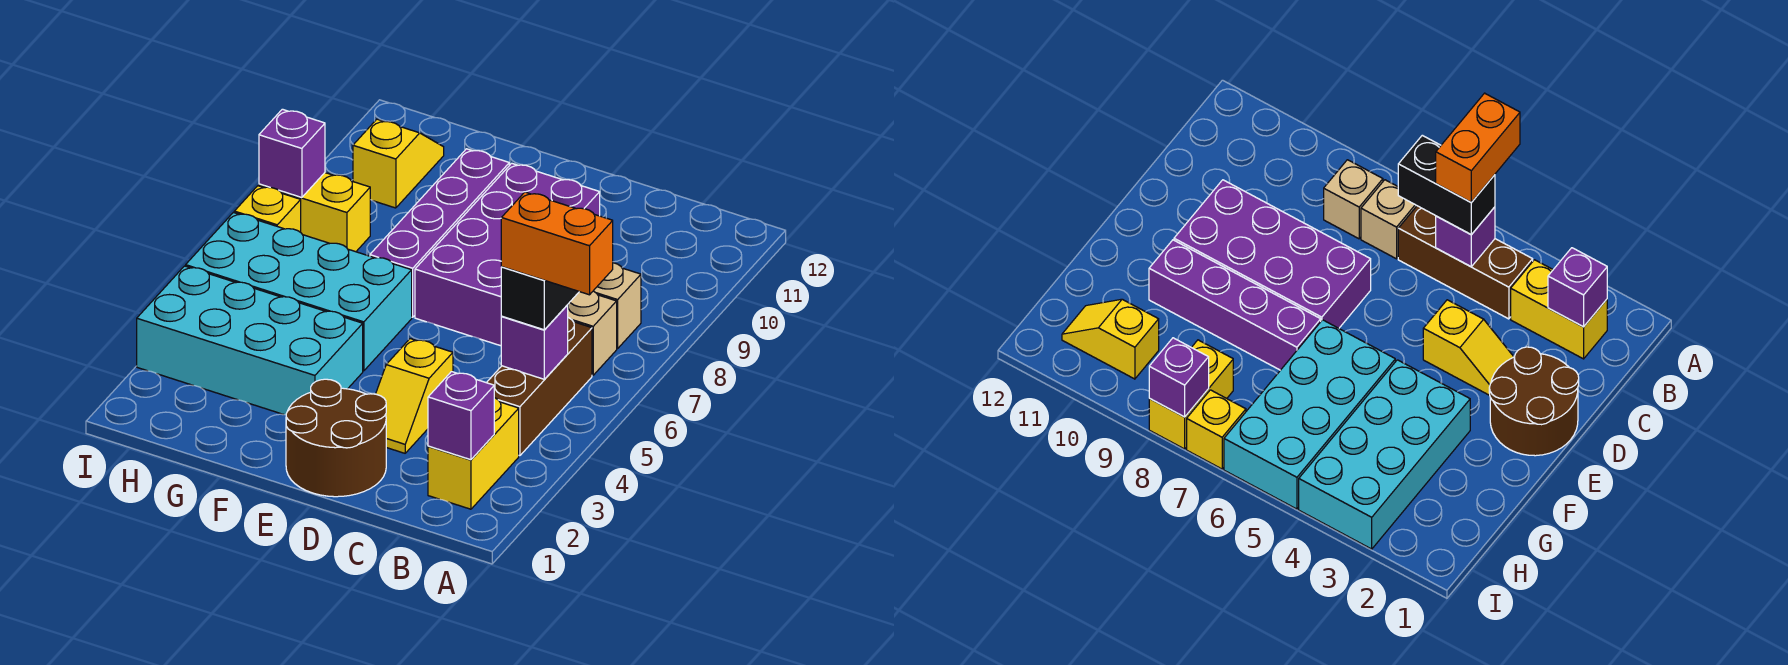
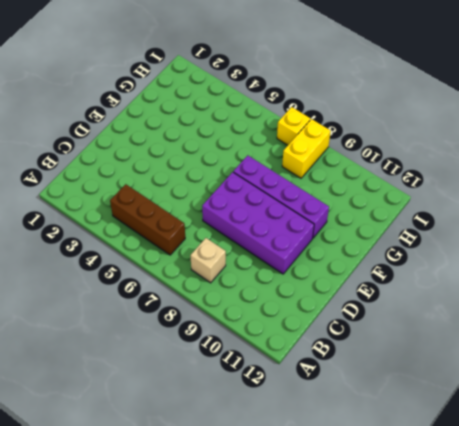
none -> yellow 1x2 brick [428,398,519,509]
none -> tan 1x1 brick [568,291,617,375]
none -> brown 2x2 round brick [286,379,386,497]

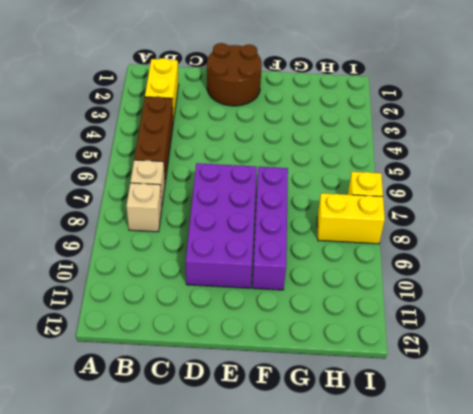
none -> yellow 1x2 slope [376,339,453,453]
none -> cyan 2x4 brick [137,266,363,415]
none -> cyan 2x4 brick [186,213,412,371]

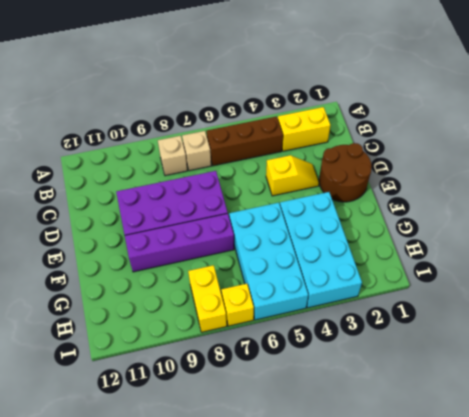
none -> yellow 1x2 slope [353,119,444,208]
none -> purple 1x1 brick [428,372,494,460]
none -> purple 1x1 brick [501,305,568,379]

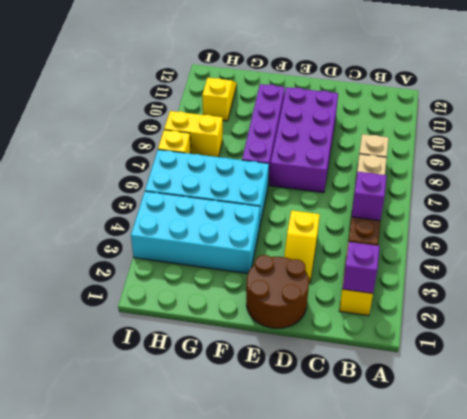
none -> purple 1x1 brick [259,109,325,198]
none -> black 1x2 brick [501,267,579,330]
none -> orange 1x2 brick [501,192,613,295]

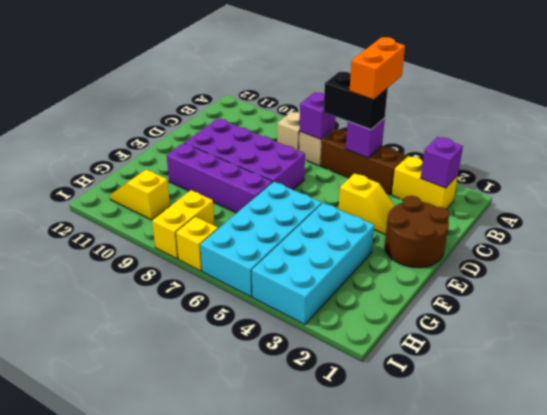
purple 1x1 brick [299,92,336,139] -> purple 1x1 brick moved to [259,109,325,198]

